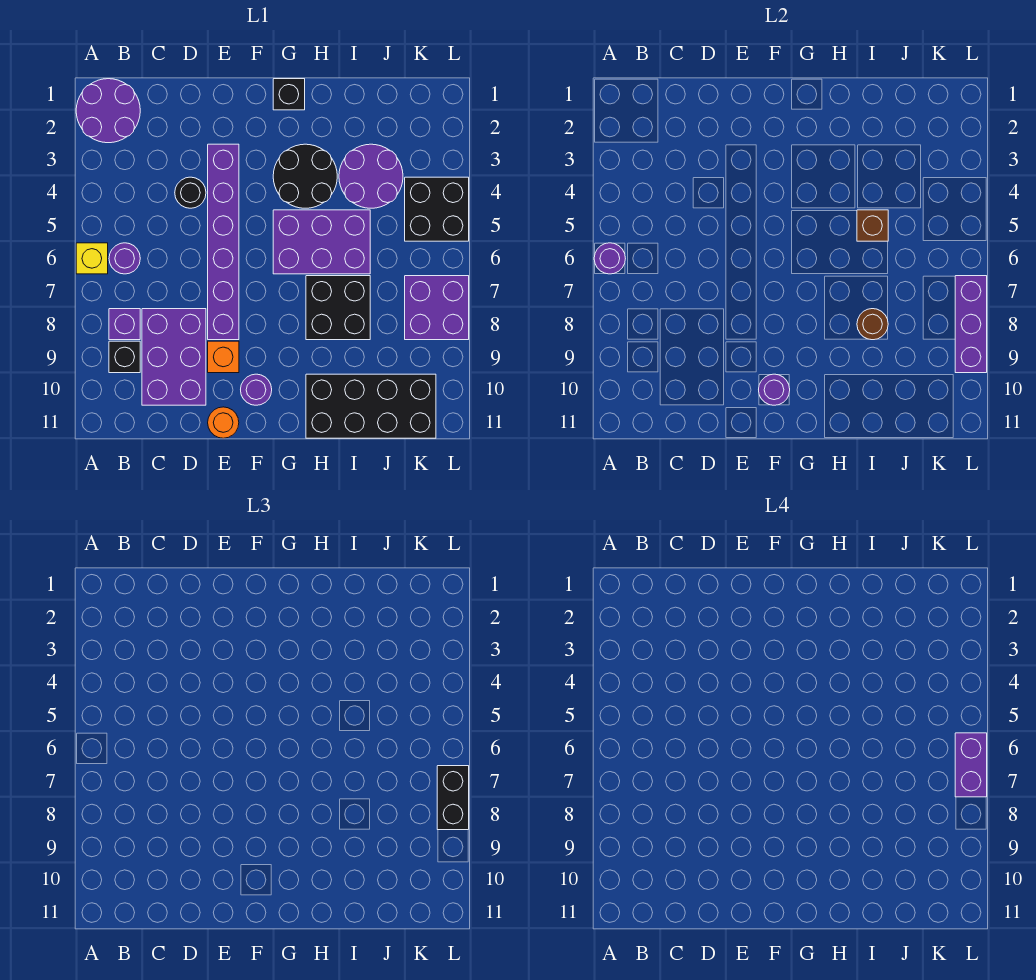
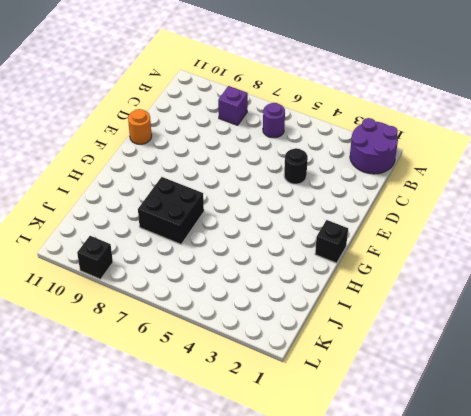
black 1x1 brick [77,236,113,279] -> black 1x1 brick moved to [109,341,140,373]
none -> yellow 1x1 brick [76,243,108,274]
none -> purple 2x3 brick [142,309,206,405]
none -> purple 1x6 brick [208,144,239,340]

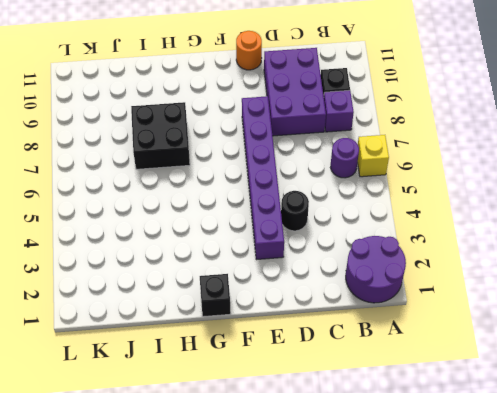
none -> orange 1x1 brick [208,341,239,373]
none -> purple 1x1 round brick [241,374,272,405]
none -> black 2x2 round brick [273,144,337,208]

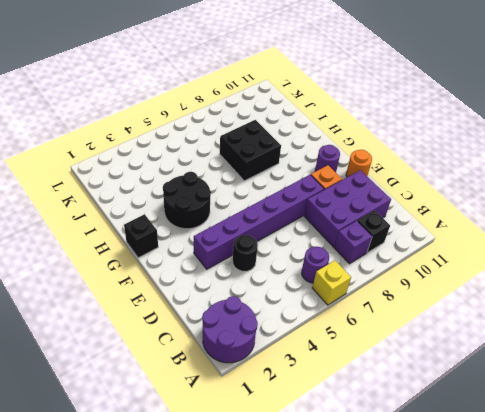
none -> purple 2x3 brick [273,210,370,274]
none -> black 2x4 brick [306,374,436,438]
none -> purple 2x2 round brick [339,144,403,208]

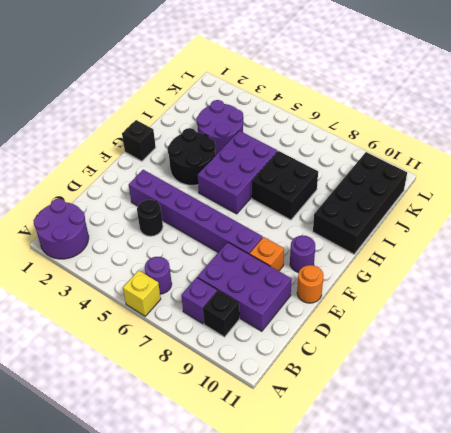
none -> black 2x2 brick [405,177,469,241]
none -> purple 2x2 brick [405,276,469,340]
none -> purple 1x1 round brick [594,243,625,274]

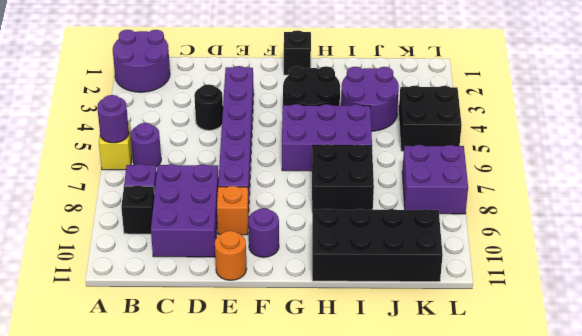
none -> purple 1x1 round brick [759,374,790,405]
none -> brown 1x1 brick [857,210,888,241]
none -> brown 1x1 round brick [857,309,888,340]

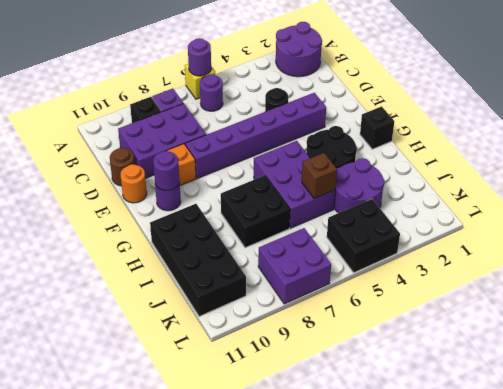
brown 1x1 round brick [110,148,135,186] -> brown 1x1 round brick moved to [857,309,888,340]
none -> purple 1x3 brick [955,276,987,373]
none -> black 1x2 brick [437,766,469,830]
none -> purple 1x2 brick [955,733,987,797]

